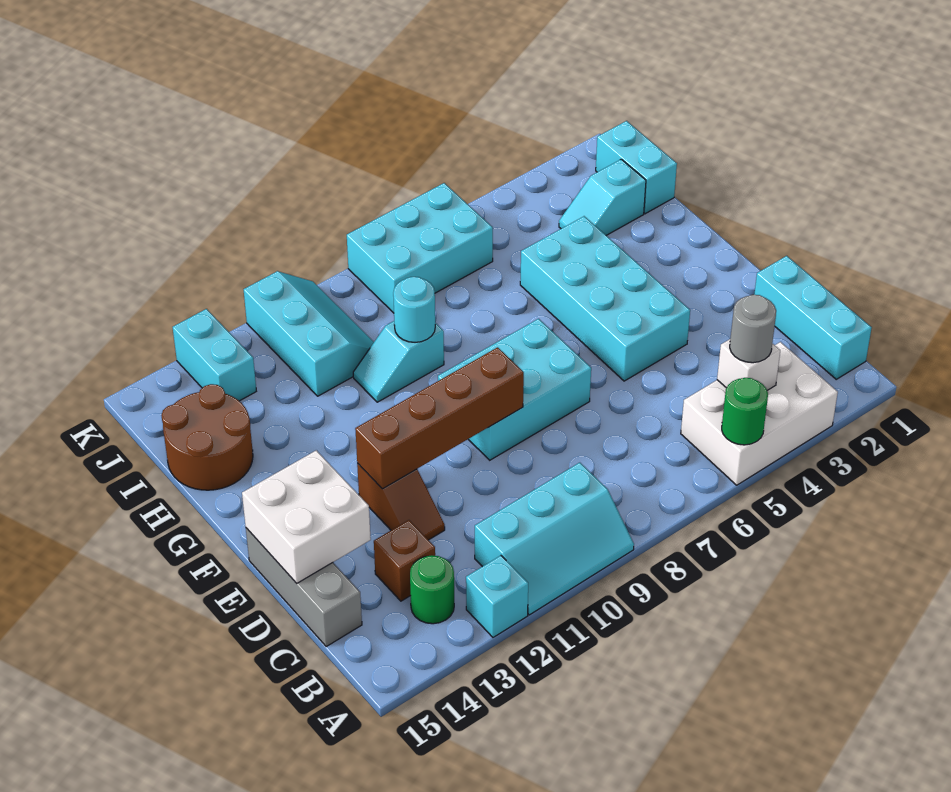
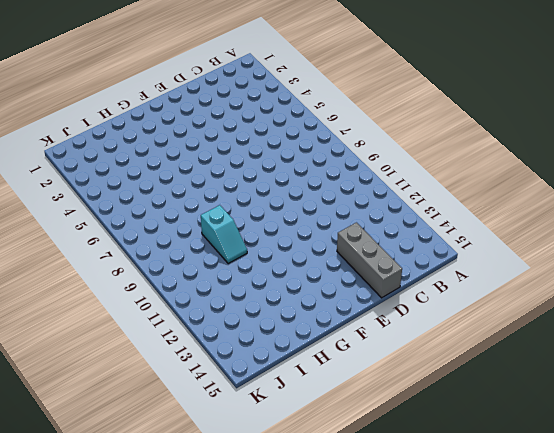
grey 1x3 brick [337,223,402,298] -> grey 1x3 brick turned to [246,528,362,647]
none -> white 2x3 brick [681,342,838,485]
none -> cyan 2x3 slope [475,463,634,615]
none -> cyan 1x1 brick [466,556,528,637]

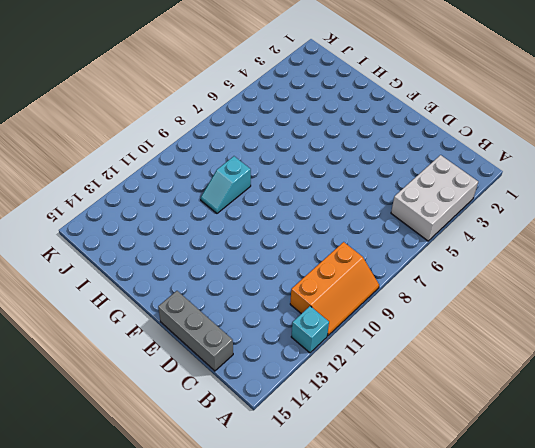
orange 2x3 slope [290,242,379,336] -> cyan 2x3 slope [475,463,634,615]
none -> cyan 1x3 brick [754,256,872,379]
none -> green 1x1 round brick [410,555,454,624]
none -> brown 1x1 brick [374,520,435,601]

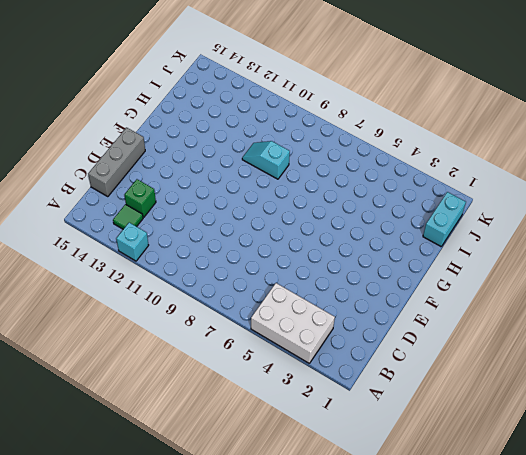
green 1x1 tile [113,204,143,229] -> green 1x1 round brick [410,555,454,624]
green 1x1 brick [125,179,156,217] -> brown 1x1 brick [374,520,435,601]
none -> cyan 2x3 slope [475,463,634,615]
none -> cyan 1x3 brick [754,256,872,379]
none -> brown 1x2 slope [357,463,445,540]

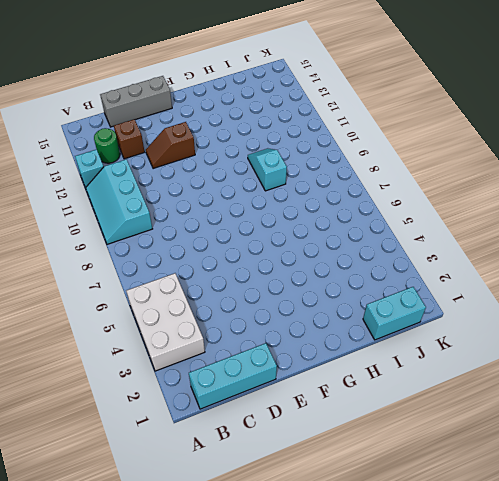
none -> cyan 2x4 brick [520,216,690,381]
none -> cyan 2x3 brick [438,319,591,460]
none -> brown 2x2 round brick [161,384,253,490]

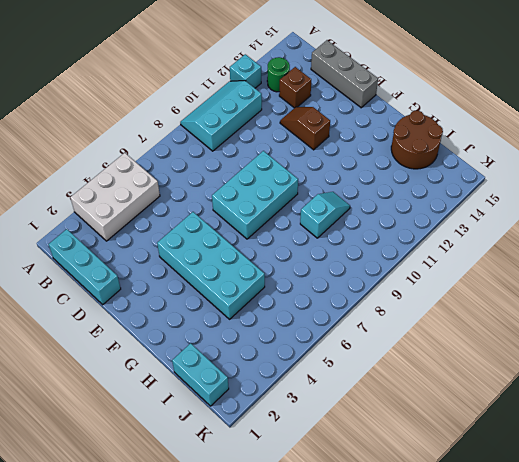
none -> cyan 1x2 slope [559,159,646,236]
none -> cyan 2x3 slope [244,271,374,396]
none -> cyan 2x3 brick [347,183,493,313]

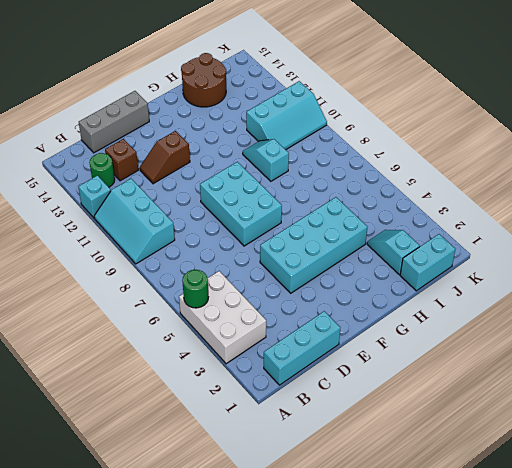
none -> cyan 2x3 brick [347,183,493,313]
none -> cyan 1x2 brick [173,309,256,401]
none -> white 1x1 brick [717,339,780,390]

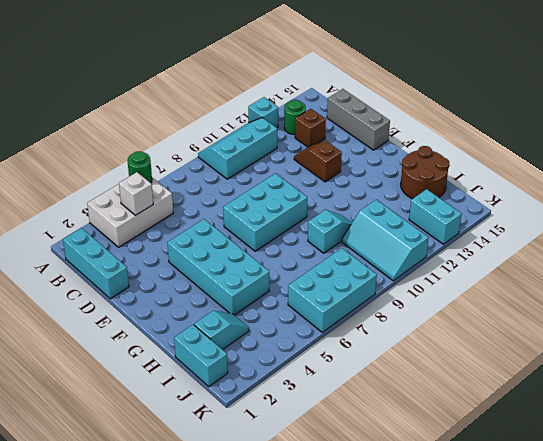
none -> white 2x2 brick [242,450,371,583]
none -> brown 1x4 brick [355,347,524,489]
none -> cyan 1x1 round brick [393,277,435,342]

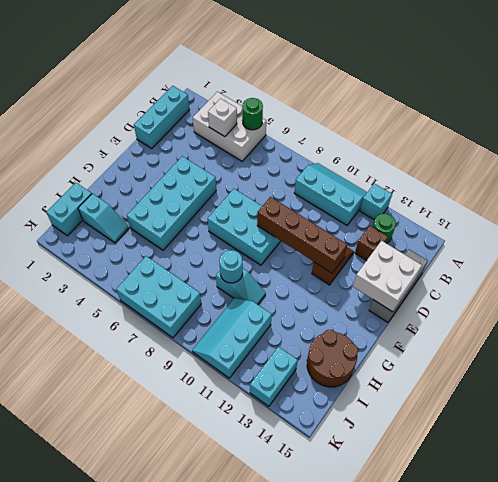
none -> grey 1x1 round brick [730,295,776,363]

